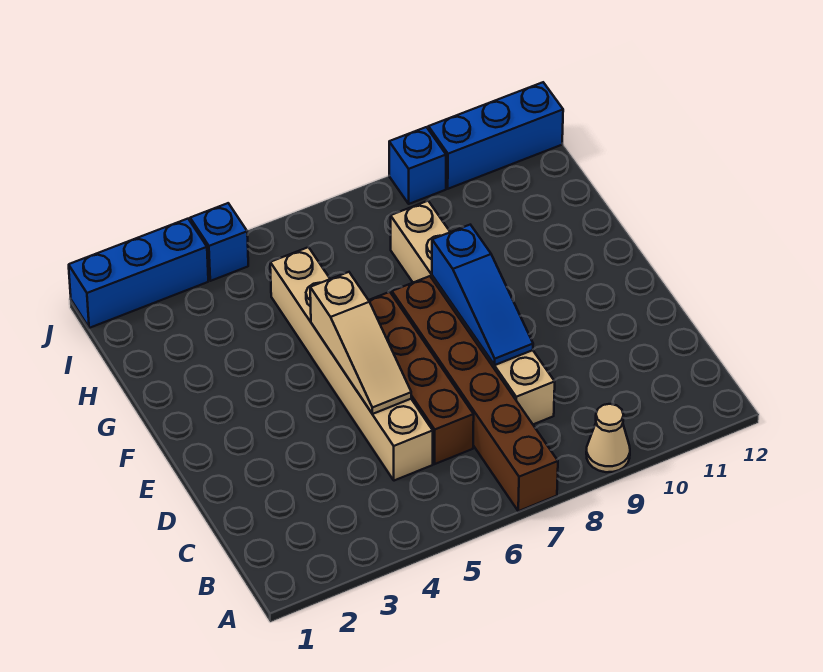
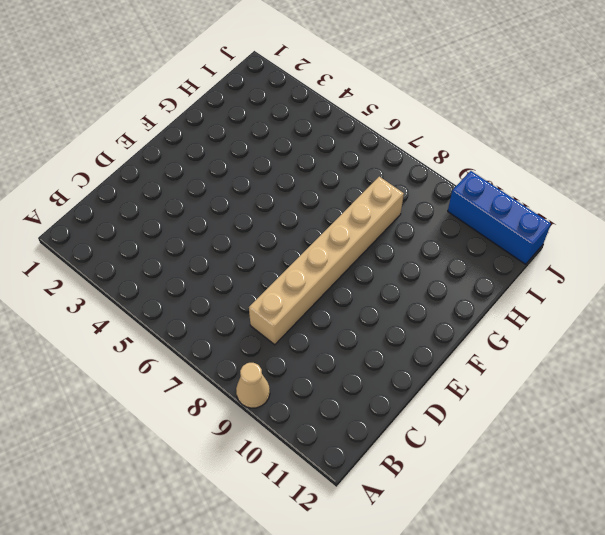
none -> brown 1x6 brick [392,276,558,511]
none -> tan 1x6 brick [270,247,433,481]

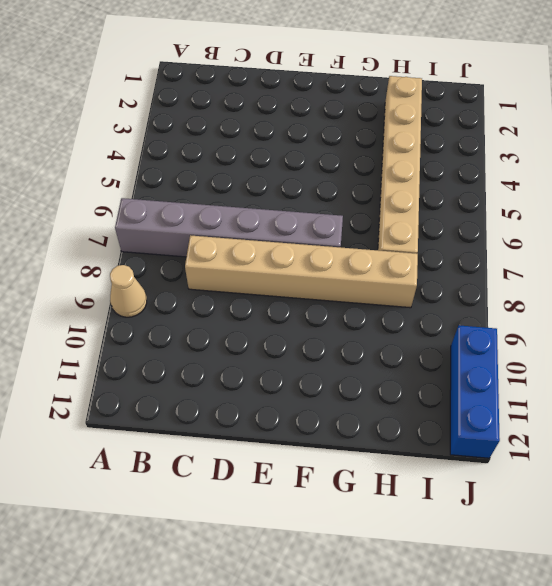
grey 1x6 brick [115,198,343,257] -> brown 1x6 brick [392,276,558,511]
tan 1x6 brick [378,76,422,254] -> tan 1x6 brick turned to [270,247,433,481]
none -> brown 1x4 brick [369,292,474,464]
none -> blue 1x3 brick [69,219,208,328]

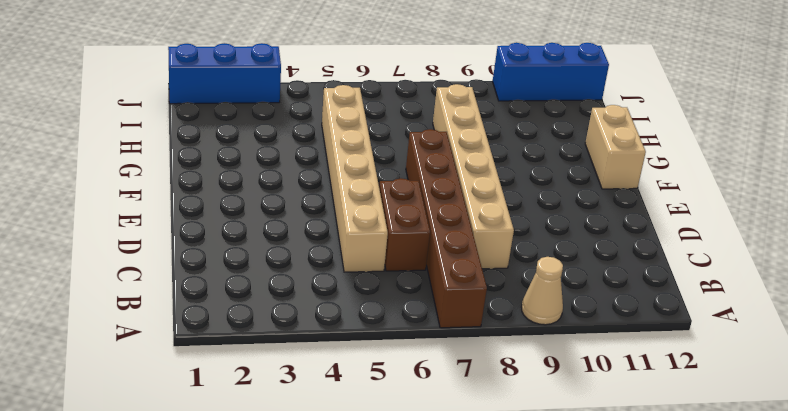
brown 1x2 brick [379,178,430,271] -> brown 1x4 brick [369,292,474,464]
tan 1x2 brick [585,105,646,189] -> none
none -> blue 1x1 brick [190,203,248,281]
none -> blue 1x1 brick [389,127,446,204]

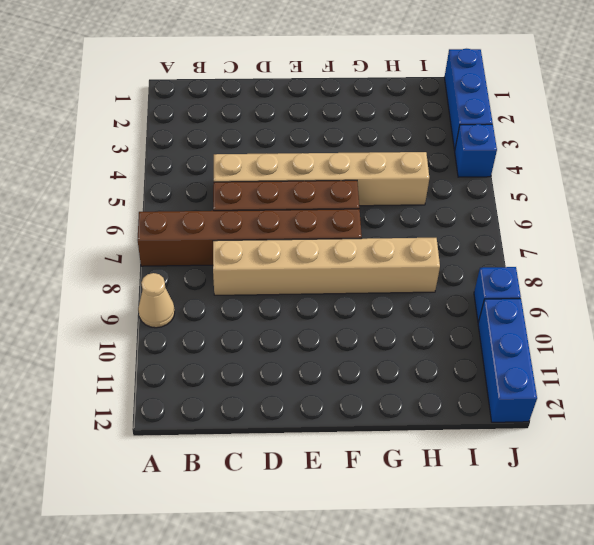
none -> tan 1x3 slope [310,272,411,414]
none -> blue 1x3 slope [432,225,533,365]

